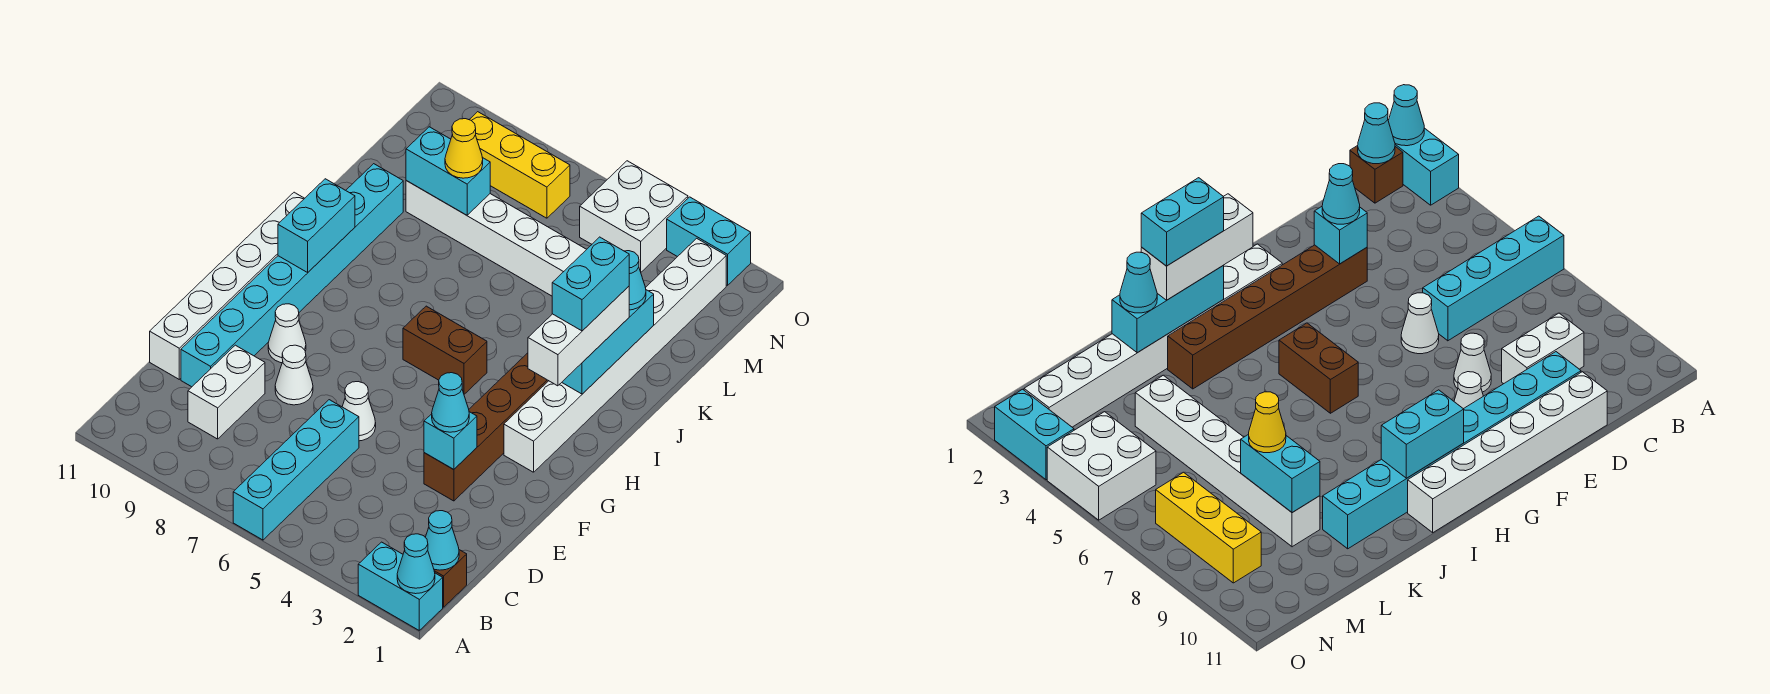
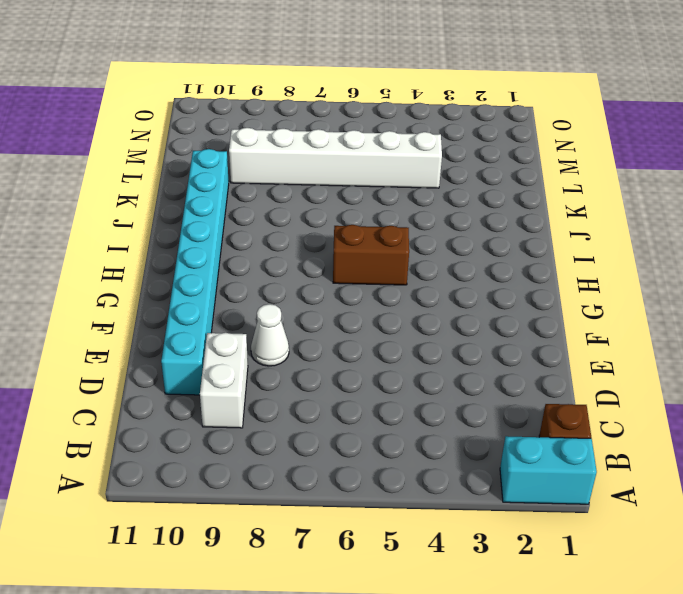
none -> cyan 1x4 brick [233,400,359,540]
none -> white 1x6 brick [150,192,305,379]
none -> brown 1x6 brick [424,353,548,501]

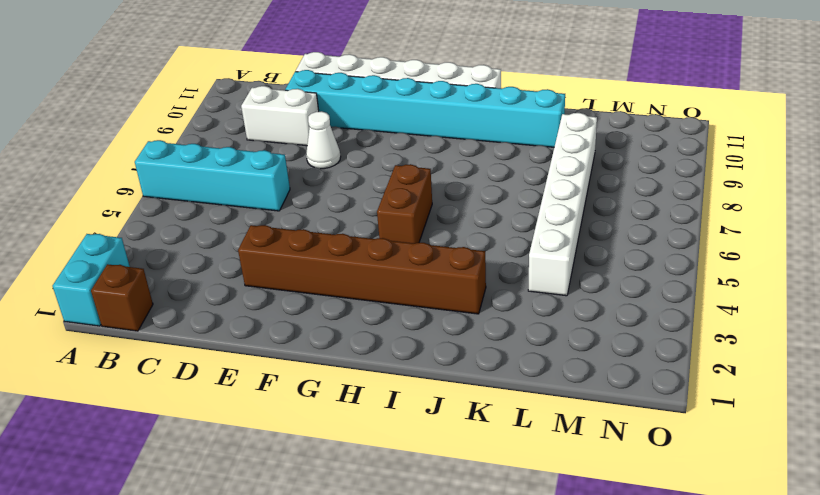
none -> white 1x1 cone [342,382,376,441]
none -> white 1x1 cone [268,304,306,363]
none -> white 1x8 brick [504,238,726,472]

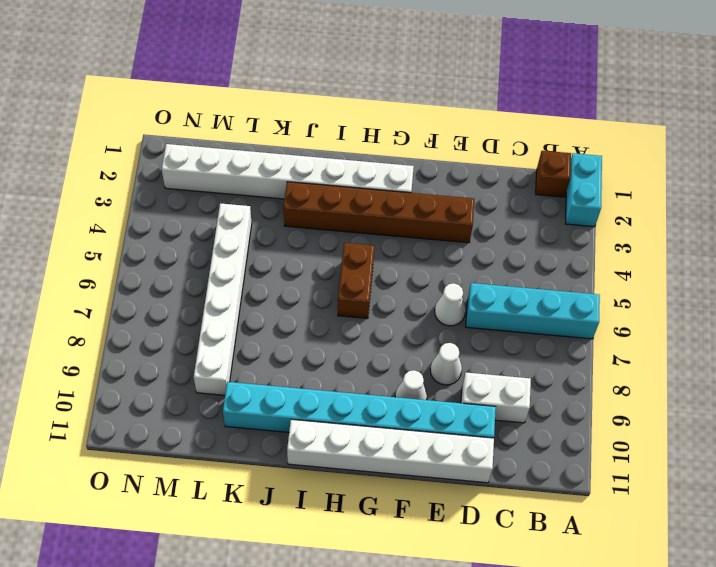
none -> white 2x2 brick [580,161,688,272]
none -> yellow 1x3 brick [469,112,570,218]
none -> cyan 1x2 brick [667,197,751,285]

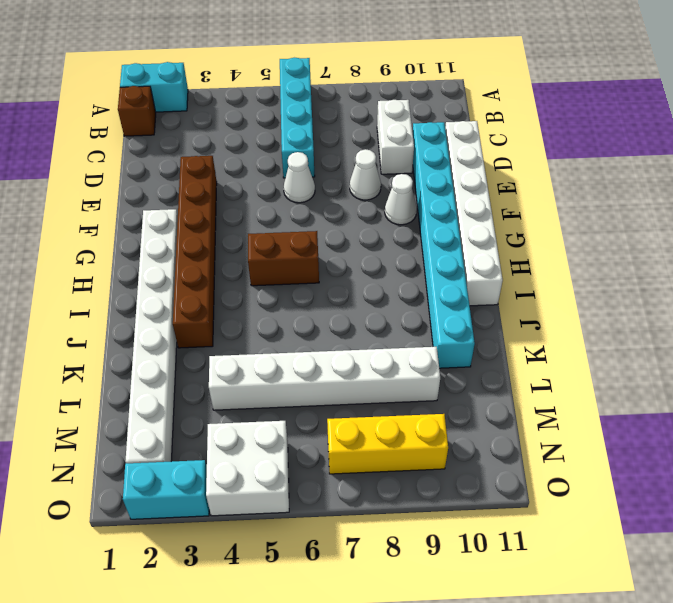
none -> cyan 1x1 cone [397,534,435,594]
none -> cyan 1x1 cone [425,511,459,570]
none -> cyan 1x1 brick [424,412,477,470]

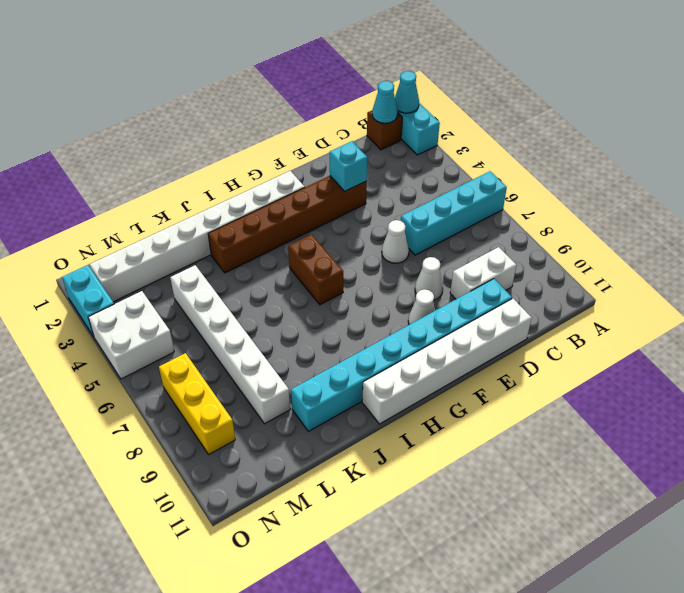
none -> cyan 1x2 brick [278,179,355,272]
none -> cyan 1x3 brick [562,290,654,394]
none -> cyan 1x2 brick [406,127,490,215]

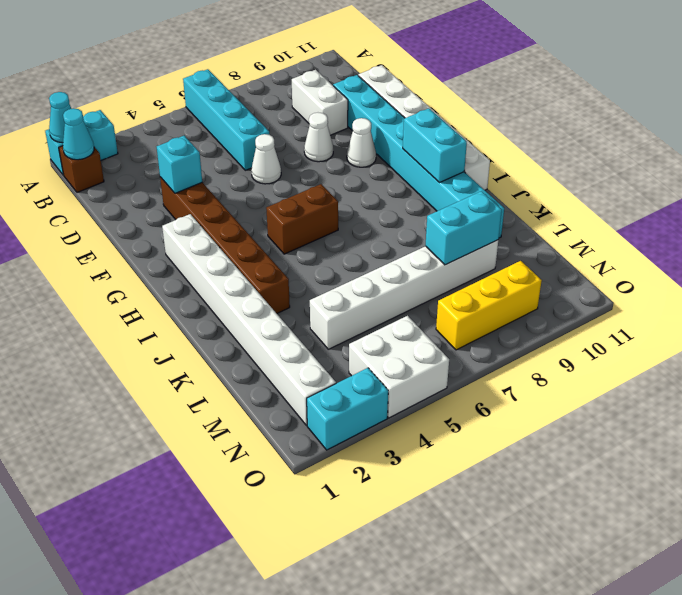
none -> cyan 1x3 brick [562,290,654,394]
none -> cyan 1x1 cone [432,373,469,432]
none -> white 1x3 brick [528,286,629,386]

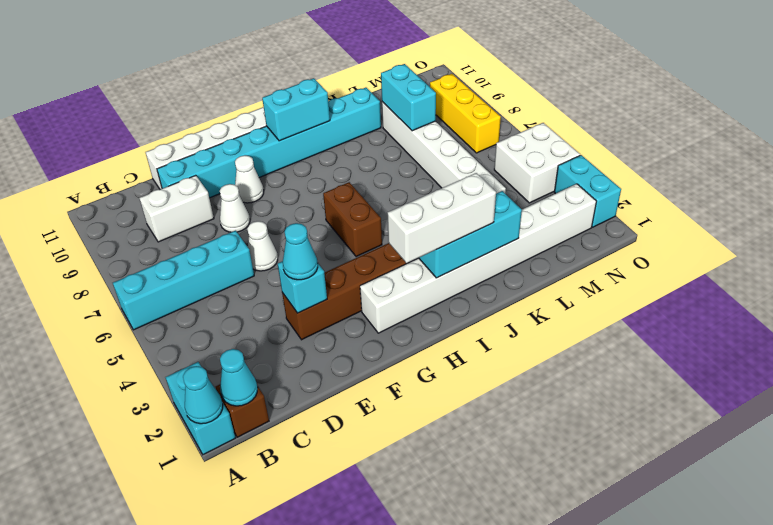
none -> cyan 1x1 cone [625,251,646,310]
none -> yellow 1x1 cone [445,119,483,178]
none -> cyan 1x2 brick [552,237,629,331]

